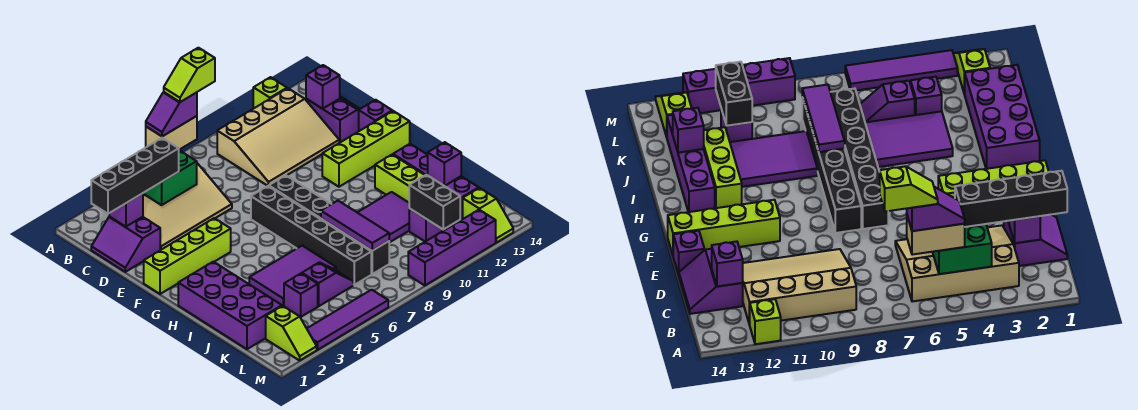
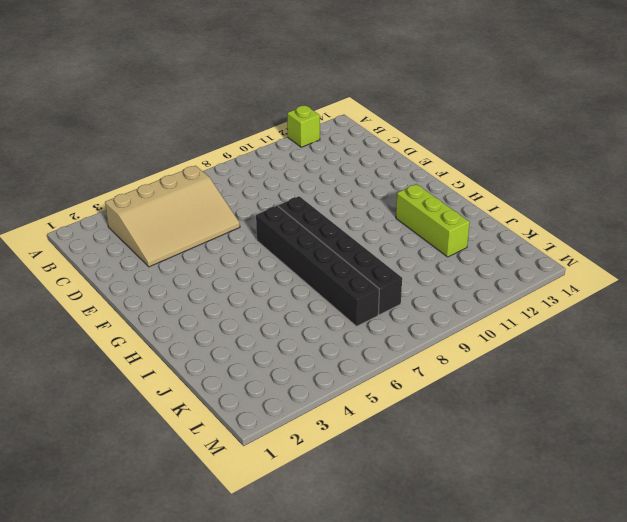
none -> tan 3x4 slope [217,88,339,186]
none -> purple 2x2 slope [91,216,160,272]
none -> purple 2x2 slope [306,96,360,143]
none -> purple 1x1 brick [359,100,392,131]

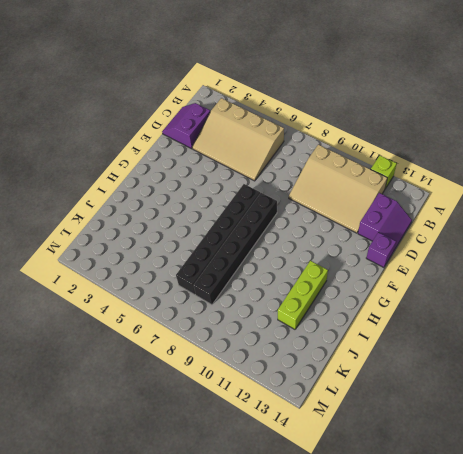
none -> lime 1x4 brick [144,218,231,294]
none -> lime 1x4 brick [322,111,410,187]
none -> purple 2x4 brick [178,262,282,349]
none -> purple 1x4 brick [393,144,479,220]

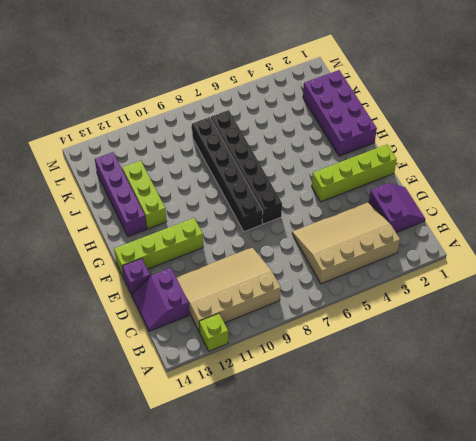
none -> purple 2x3 tile [249,246,336,306]
none -> purple 2x3 tile [357,192,409,243]
none -> purple 1x1 brick [284,273,318,317]
none -> purple 1x2 slope [302,262,353,306]

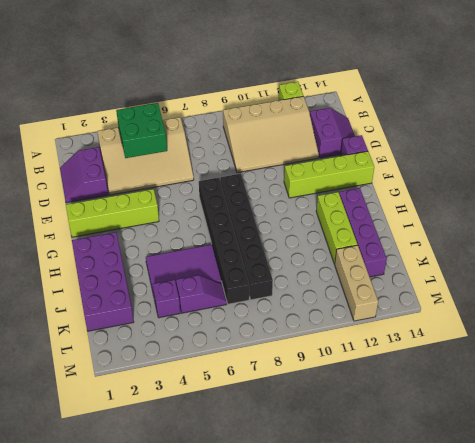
tan 1x3 brick [335,245,378,321] -> purple 1x4 brick [408,210,496,285]
none -> purple 2x3 tile [357,192,409,243]
none -> purple 1x1 brick [409,208,443,242]
none -> lime 1x2 slope [266,306,317,360]
none -> lime 1x2 slope [463,188,513,243]

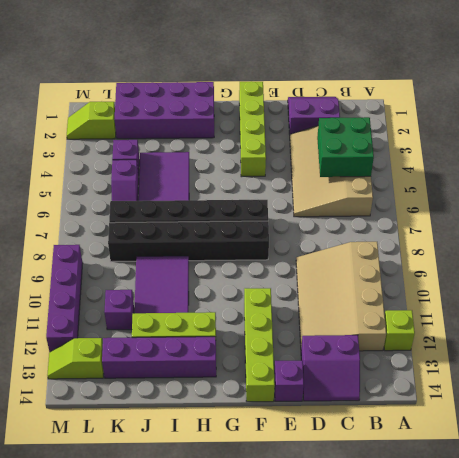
none -> purple 1x4 tile [307,290,388,350]
none -> purple 1x1 brick [109,193,143,227]
none -> purple 1x1 brick [306,65,340,109]
none -> purple 1x3 tile [321,201,389,251]

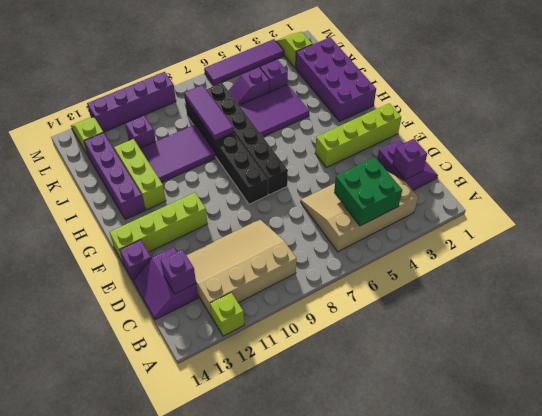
none -> purple 1x1 brick [428,142,461,186]
none -> black 1x2 brick [409,175,460,229]
none -> tan 1x2 brick [146,116,197,150]
none -> black 1x4 brick [91,138,179,214]

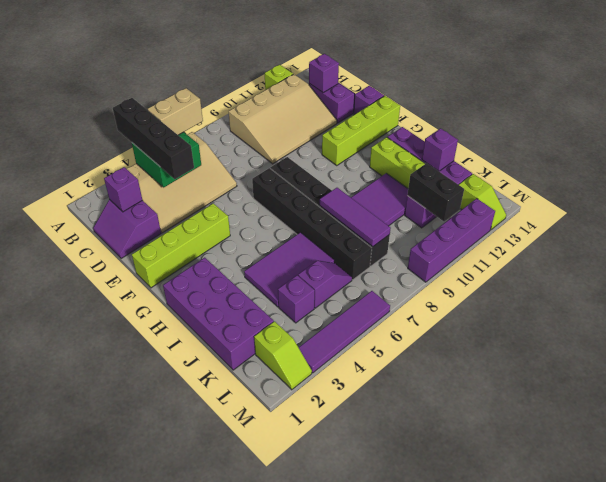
black 1x4 brick [113,98,194,179] -> black 1x4 brick turned to [91,138,179,214]
none -> purple 1x2 slope [146,92,197,136]
none -> lime 1x2 slope [164,48,215,102]

